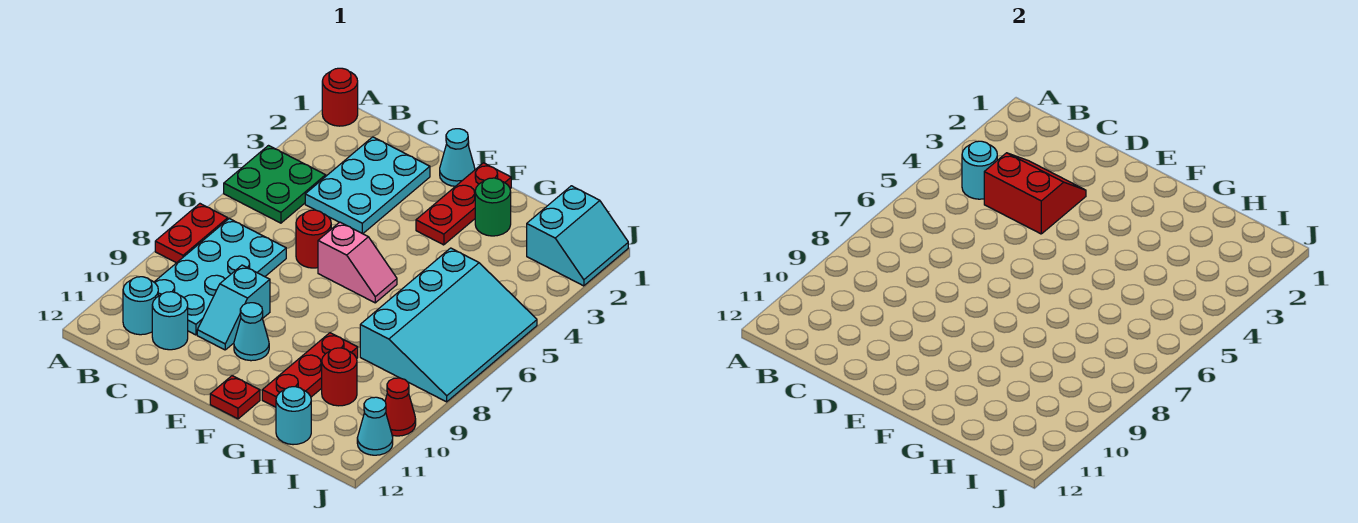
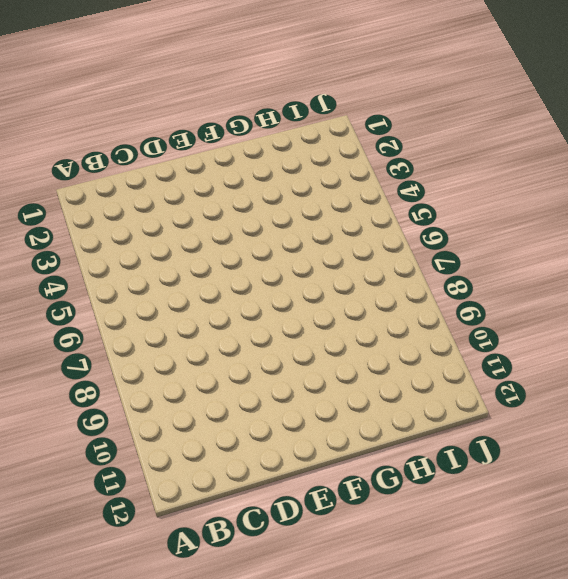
none -> red 1x1 round brick [322,68,358,126]
none -> green 2x2 plate [224,146,326,223]
none -> red 1x2 plate [155,204,228,263]

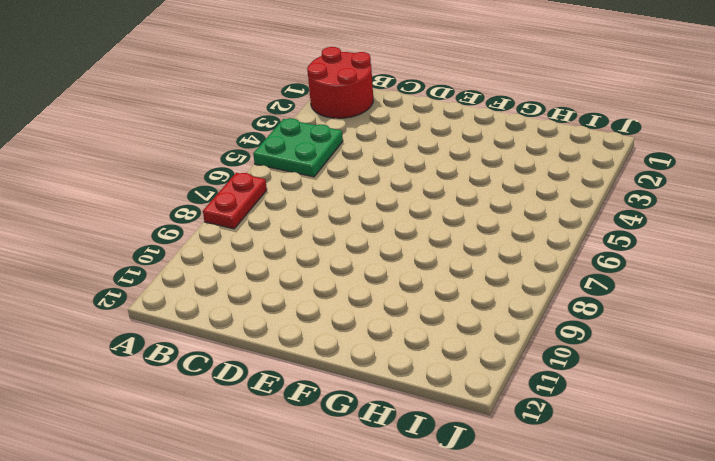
red 2x2 round brick [307,47,373,118] -> red 1x1 round brick [322,68,358,126]
none -> cyan 2x4 plate [154,219,286,335]
none -> cyan 1x1 round brick [123,277,158,335]
none -> cyan 2x3 plate [305,137,430,234]

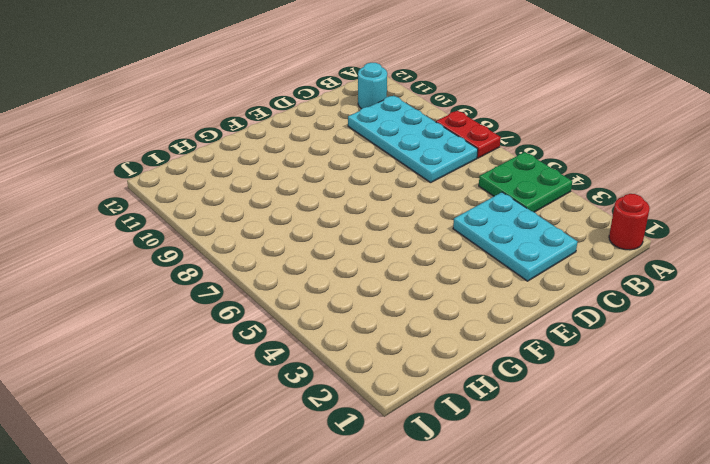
none -> cyan 1x1 round brick [152,292,188,350]
none -> red 1x1 round brick [296,210,331,268]
none -> cyan 1x2 slope [197,265,270,350]

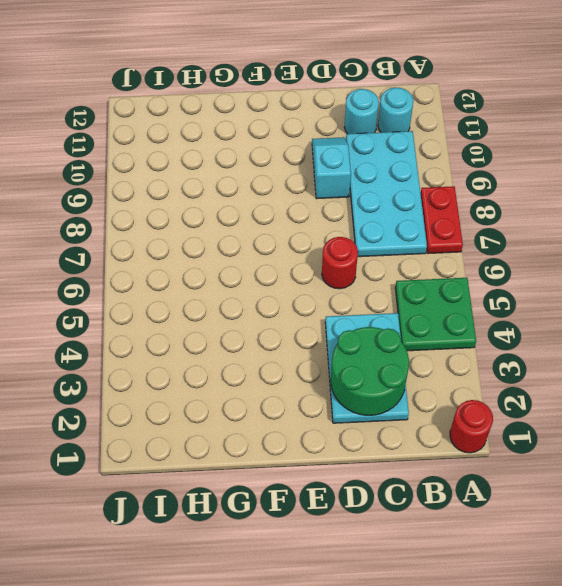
green 2x2 round brick [331,327,409,415] -> red 2x2 slope [984,153,1086,234]
none -> cyan 1x1 cone [440,129,475,186]
none -> pink 1x2 slope [318,222,397,303]
none -> cyan 1x1 cone [234,303,269,361]

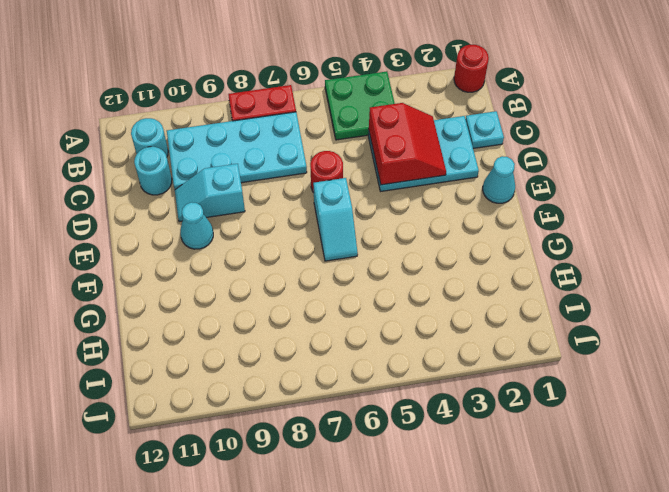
cyan 1x1 plate [465,111,504,149] -> none
cyan 1x2 slope [313,178,358,261] -> pink 1x2 slope [318,222,397,303]
none -> red 1x3 plate [416,163,511,245]
none -> red 1x1 plate [210,376,260,419]
none -> green 1x1 round brick [475,178,511,236]

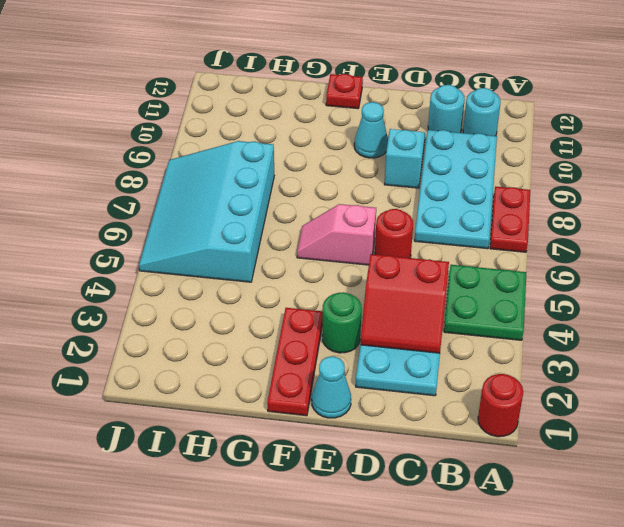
green 1x1 round brick [322,292,362,353] -> green 1x1 round brick moved to [475,178,511,236]
none -> red 1x3 plate [262,333,358,407]
none -> red 1x1 round brick [322,348,357,406]
none -> cyan 1x1 round brick [276,387,311,445]

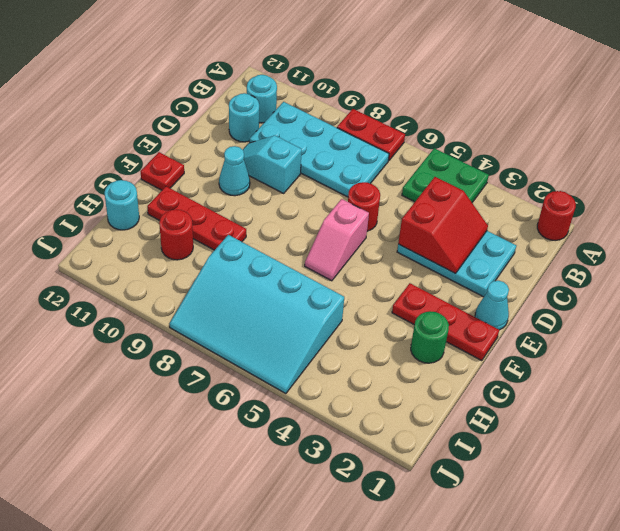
none -> cyan 2x2 slope [527,186,628,286]
none -> red 1x1 cone [385,378,416,436]
none -> cyan 1x1 cone [357,397,393,455]

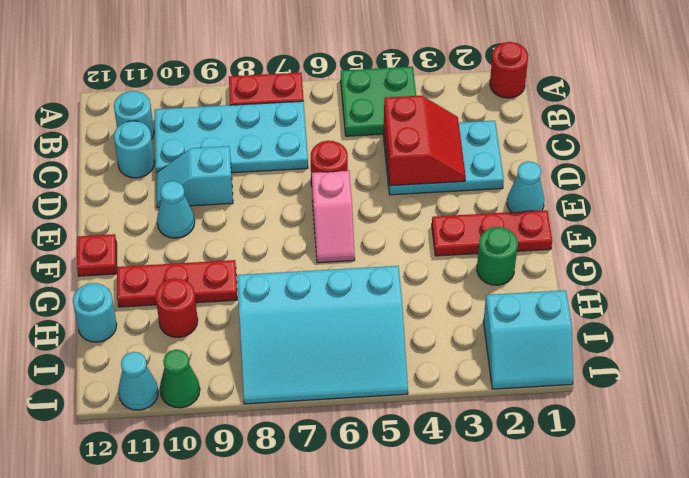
green 1x1 cone [160,349,200,408] -> red 1x1 cone [385,378,416,436]
none -> cyan 1x1 round brick [962,141,997,199]

